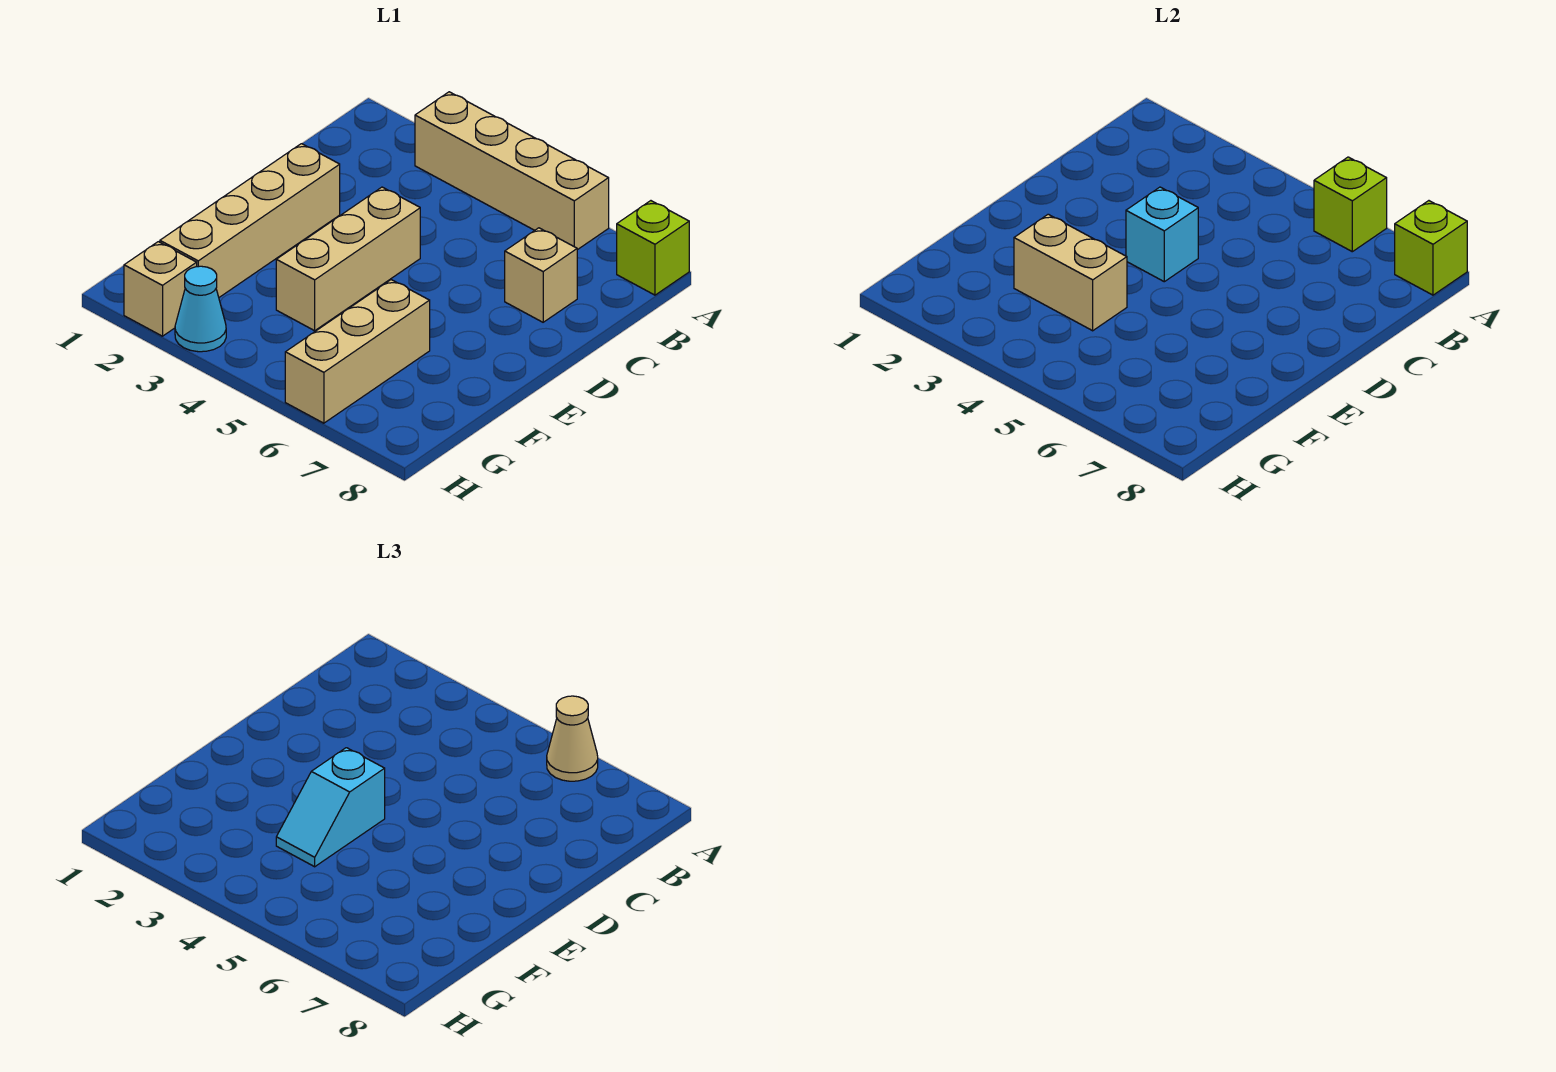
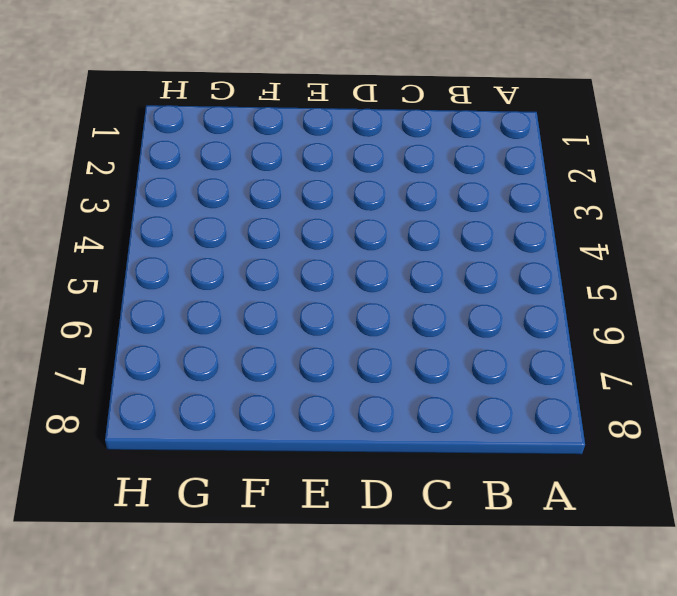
none -> tan 1x4 brick [415,92,609,250]
none -> lime 1x1 brick [617,201,689,295]
none -> tan 1x1 brick [505,228,577,322]

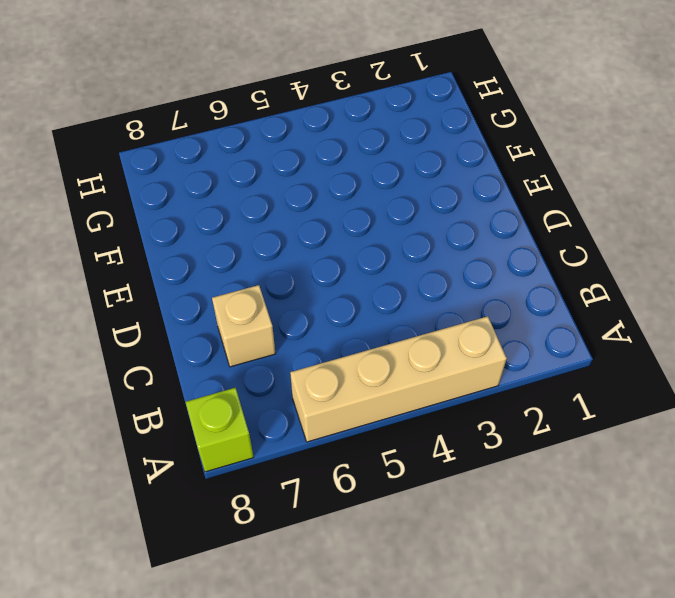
none -> tan 1x4 brick [160,144,340,297]
none -> tan 1x3 brick [276,187,420,331]
none -> tan 1x3 brick [285,280,430,423]

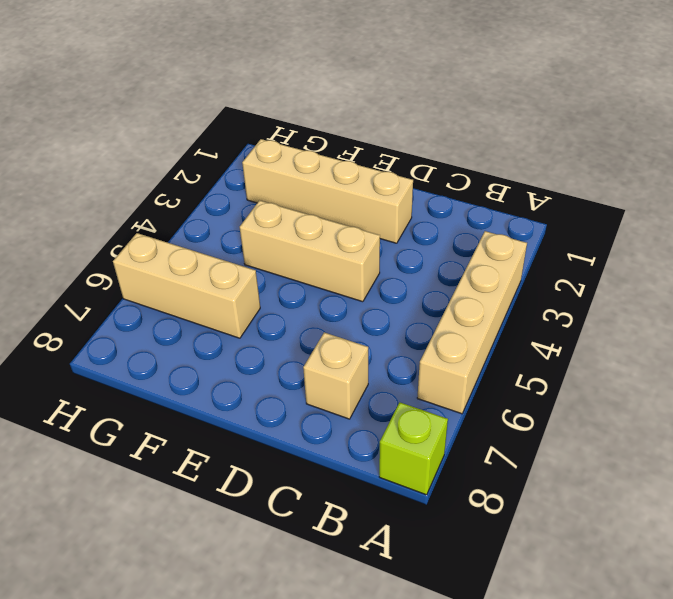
none -> tan 1x1 brick [124,242,197,336]
none -> cyan 1x1 cone [175,266,226,352]
none -> lime 1x1 brick [1314,157,1387,252]

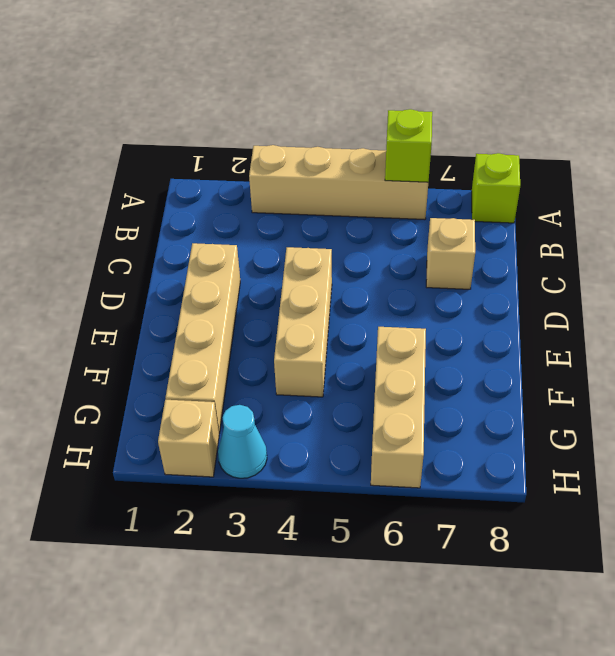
none -> lime 1x1 brick [1395,201,1467,295]
none -> cyan 1x1 brick [1126,187,1198,282]
none -> tan 1x2 brick [1014,214,1127,331]

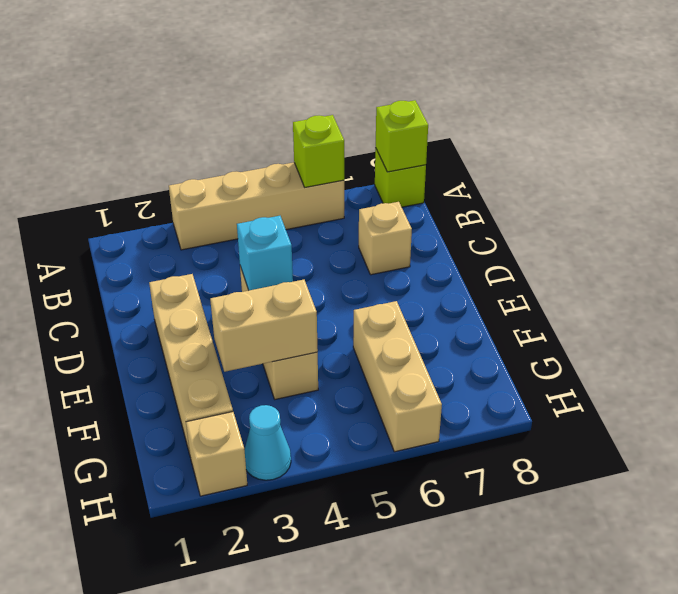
none -> tan 1x1 cone [547,696,598,781]
none -> cyan 1x2 slope [276,748,385,867]

